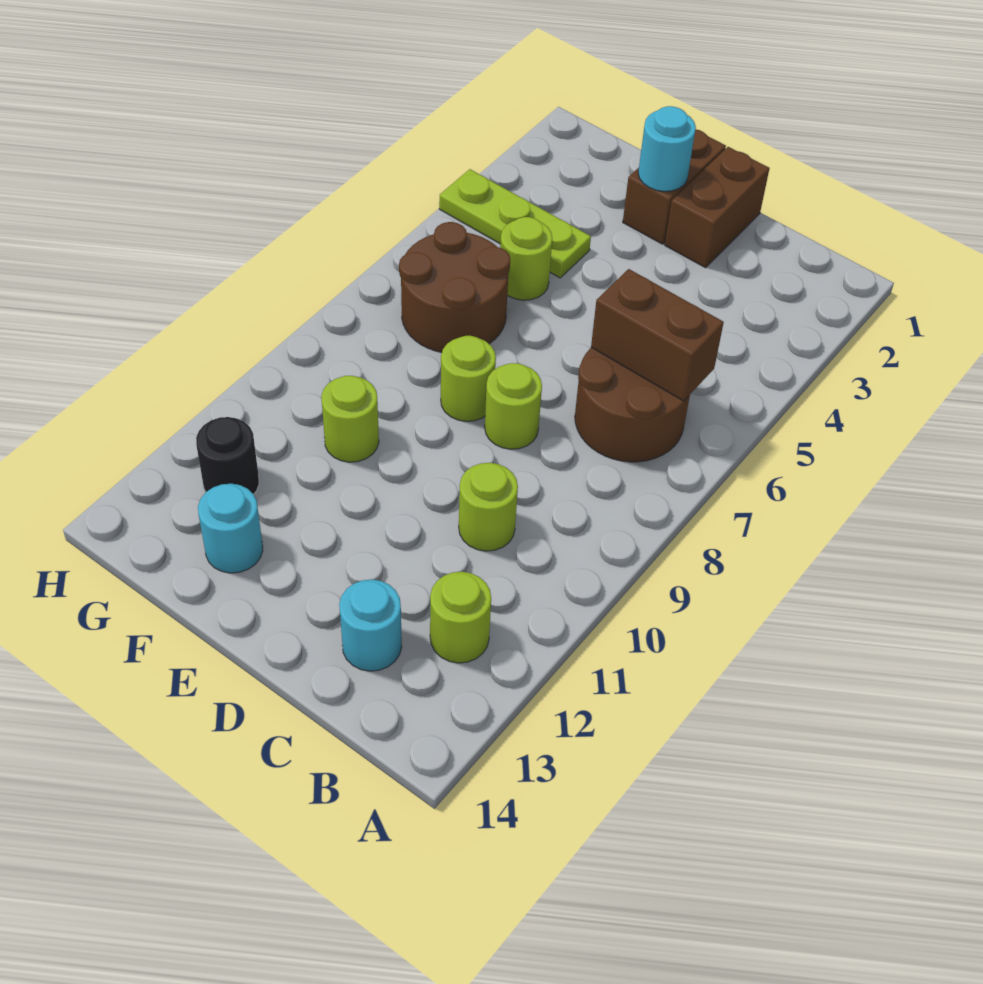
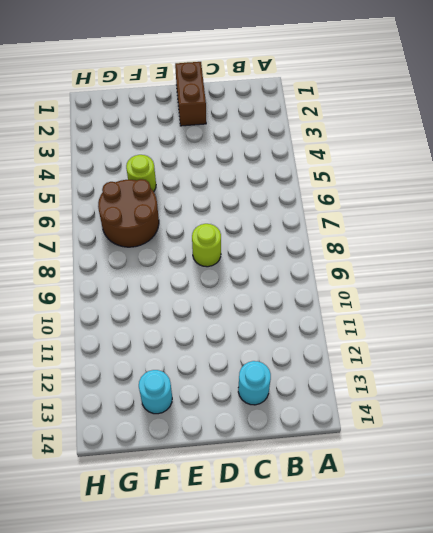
none -> brown 2x2 round brick [575,347,690,462]
none -> lime 1x1 round brick [430,572,491,663]
none -> lime 1x1 round brick [459,463,518,551]

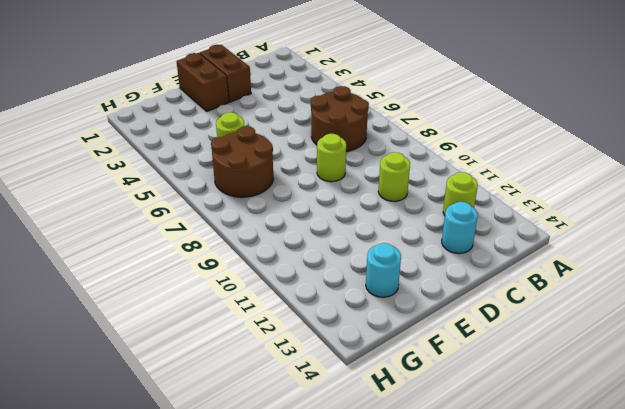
none -> lime 1x1 round brick [441,336,496,421]
none -> lime 1x3 plate [439,169,591,278]
none -> lime 1x1 round brick [321,376,379,462]

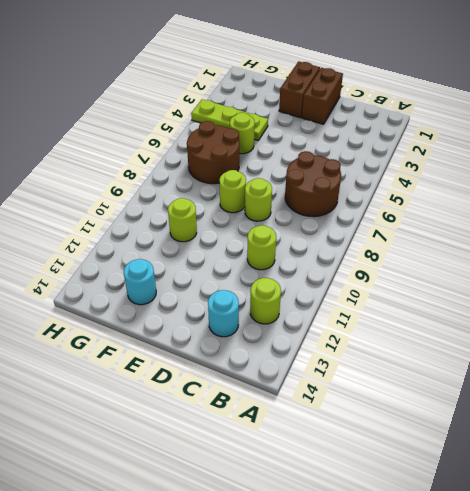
none -> black 1x1 round brick [196,417,259,494]
none -> brown 1x2 brick [591,269,724,401]
none -> cyan 1x1 round brick [638,106,696,191]

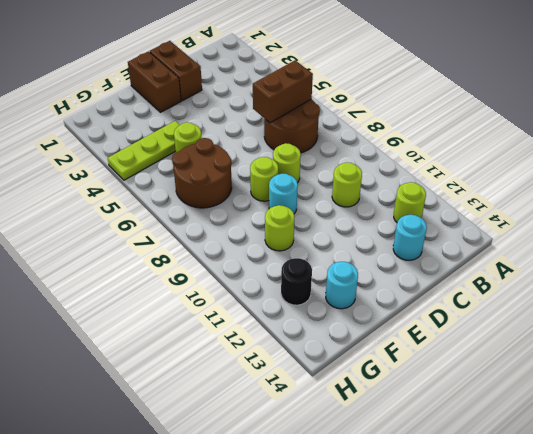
cyan 1x1 round brick [269,174,298,214] -> cyan 1x1 round brick moved to [638,106,696,191]

